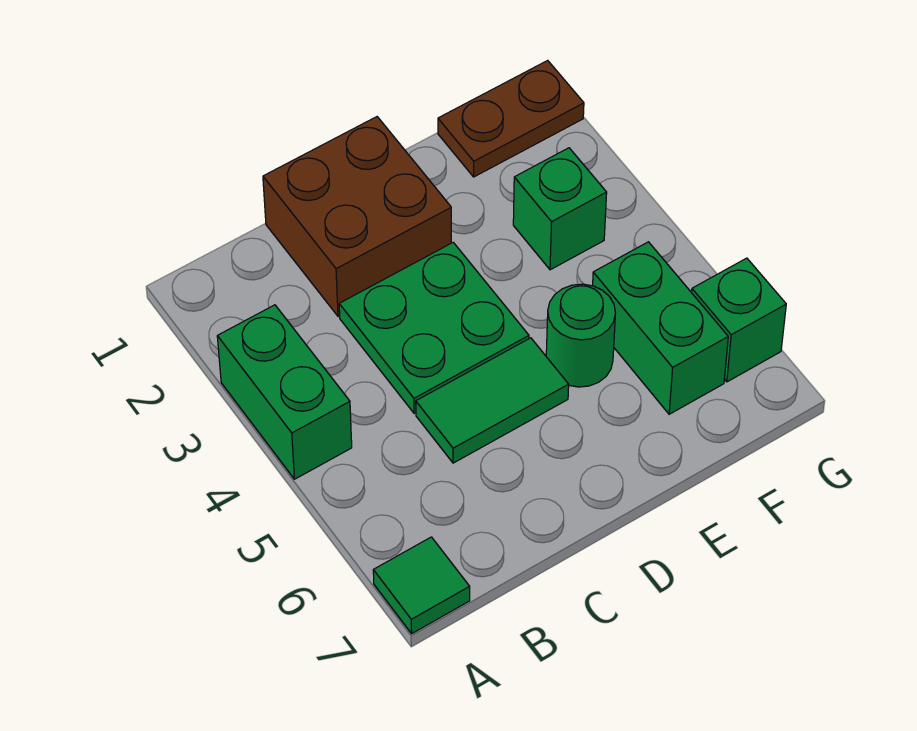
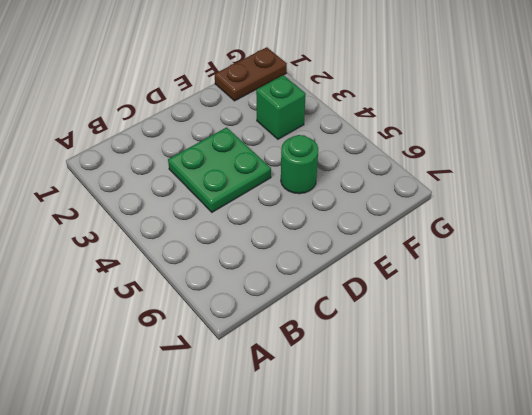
none -> green 1x2 brick [217,305,352,479]
none -> green 1x1 tile [373,537,470,634]

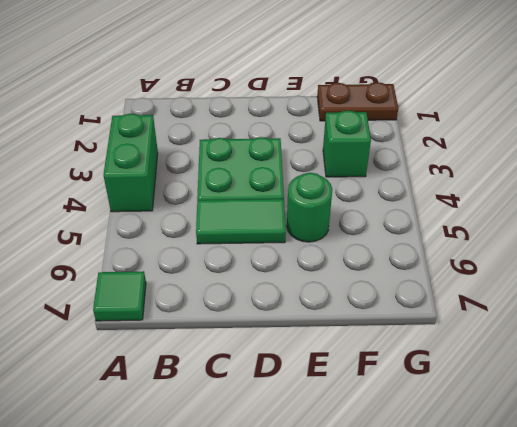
none -> brown 2x2 brick [263,117,451,316]
none -> green 1x2 brick [593,242,728,414]

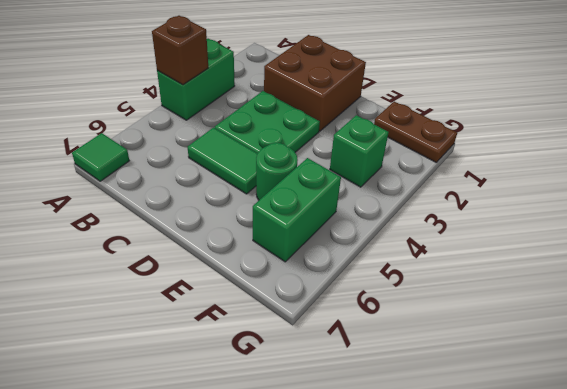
brown 1x1 brick [152,16,208,85] -> none
none -> green 1x1 brick [692,258,786,382]

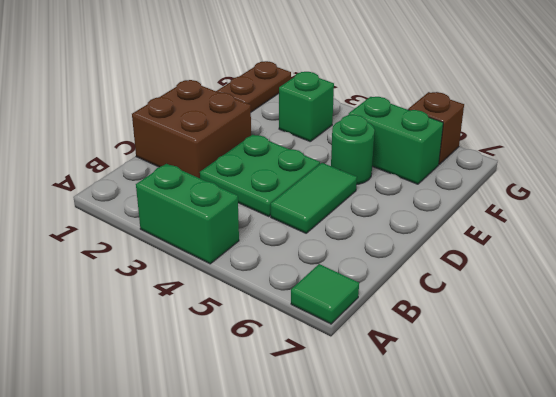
brown 1x1 brick [408,92,464,164] -> green 1x1 brick [692,258,786,382]

